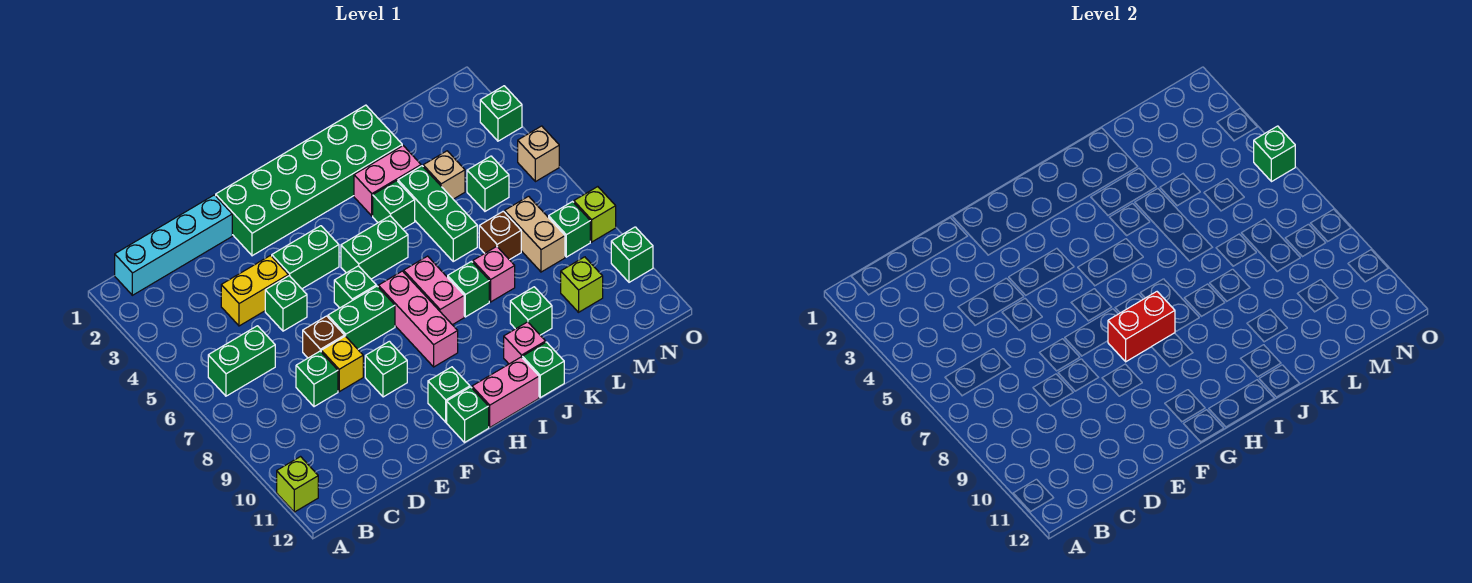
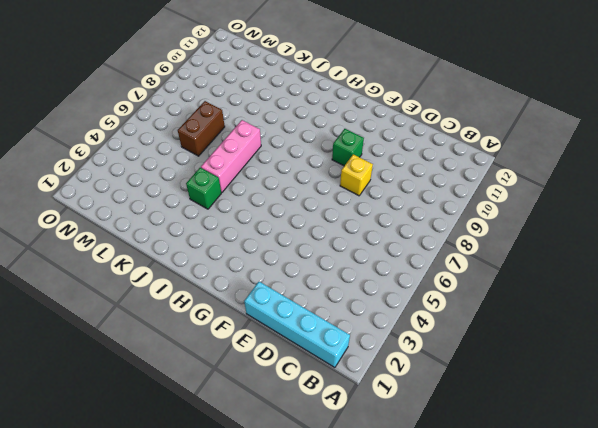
pink 1x3 brick [201,120,261,192] -> pink 1x3 brick moved to [378,271,458,367]
brown 1x2 brick [178,101,225,156] -> brown 1x1 brick [479,211,521,260]
none -> lime 1x1 brick [277,457,318,512]
none -> green 1x2 brick [208,326,275,396]
none -> yellow 1x2 brick [221,256,288,326]
none -> green 1x1 brick [296,351,338,407]

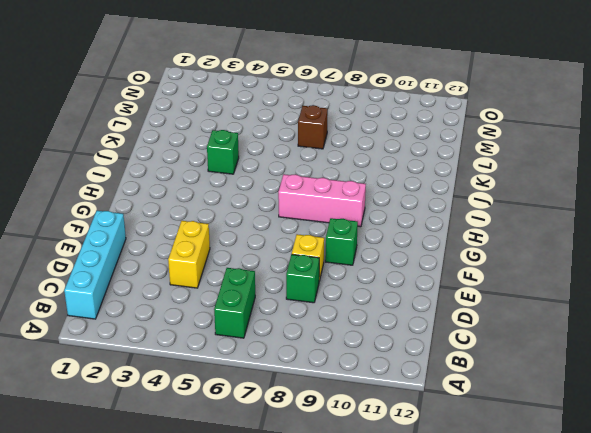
none -> lime 1x1 brick [277,457,318,512]
none -> green 1x1 brick [265,276,307,331]
none -> brown 1x1 brick [303,316,345,358]
none -> green 2x6 brick [216,105,402,256]

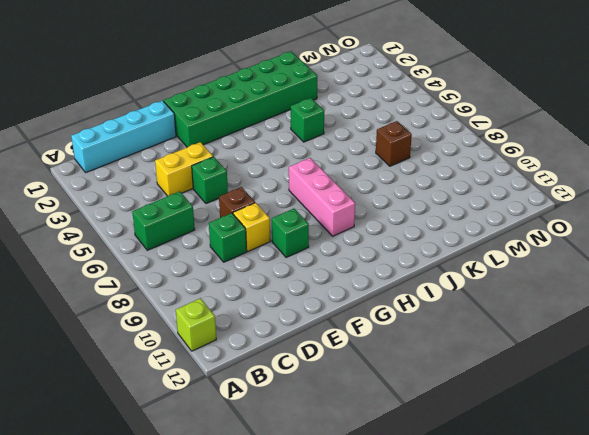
none -> green 1x2 brick [272,226,339,289]
none -> green 1x2 brick [328,286,395,349]
none -> green 1x1 brick [334,266,376,308]
none -> green 1x1 brick [428,367,470,422]

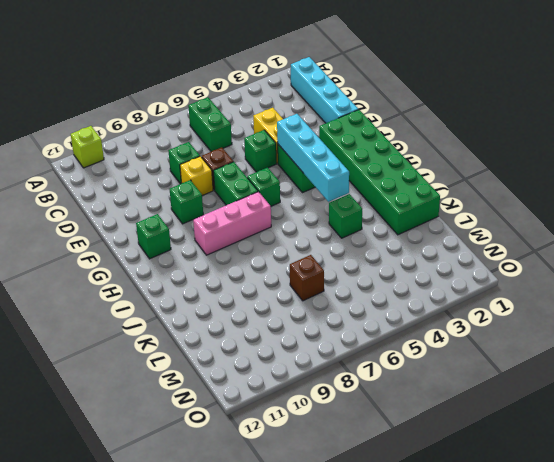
cyan 1x4 brick [277,114,349,202] -> none
none -> green 1x1 brick [447,387,489,442]
none -> green 1x2 brick [341,216,408,279]
none -> pink 1x2 brick [472,357,539,427]
none -> pink 1x2 brick [404,256,464,325]

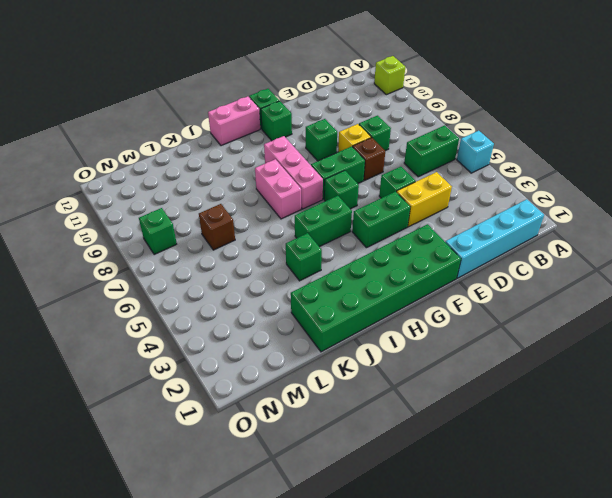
cyan 1x1 brick [457,131,494,173] -> none
none -> pink 1x2 brick [354,146,421,216]
none -> green 1x1 brick [448,261,489,317]
none -> pink 1x1 brick [504,322,546,364]
none -> green 1x1 brick [522,342,564,397]

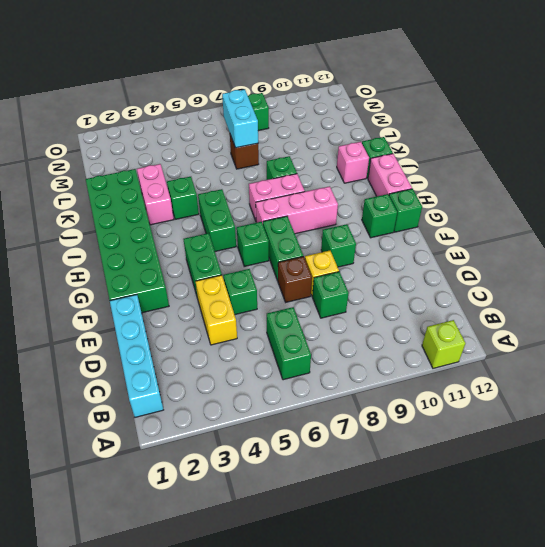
cyan 1x2 brick [222,89,258,148] -> none
none -> green 1x3 brick [398,166,477,261]
none -> pink 1x1 brick [473,246,515,302]
none -> green 1x1 brick [510,287,552,335]
none -> tan 1x1 brick [423,151,465,199]

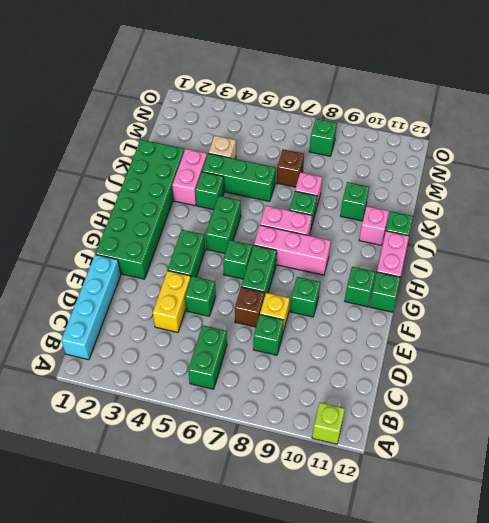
none -> green 1x1 brick [467,156,509,211]
none -> tan 1x2 brick [505,196,565,272]
none -> lime 1x1 brick [561,257,603,312]
none -> green 1x1 brick [480,86,522,141]

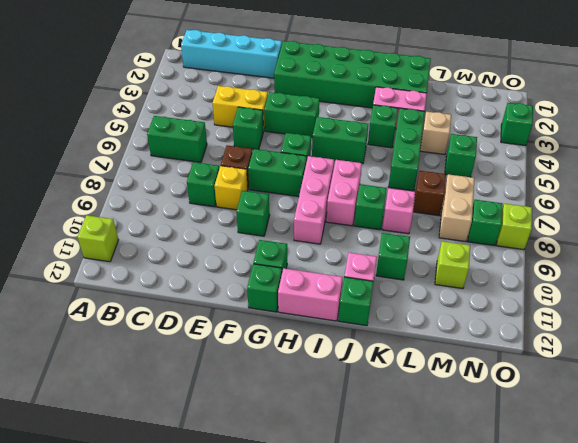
none -> tan 1x1 brick [518,126,559,182]
none -> green 1x1 brick [611,227,653,282]
none -> red 1x2 brick [1108,292,1175,362]
none -> green 1x1 brick [1254,126,1295,182]

